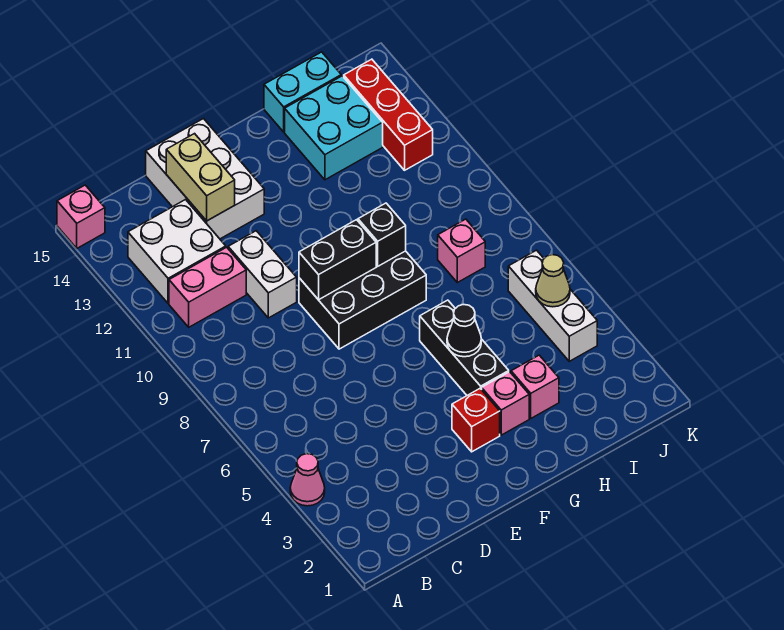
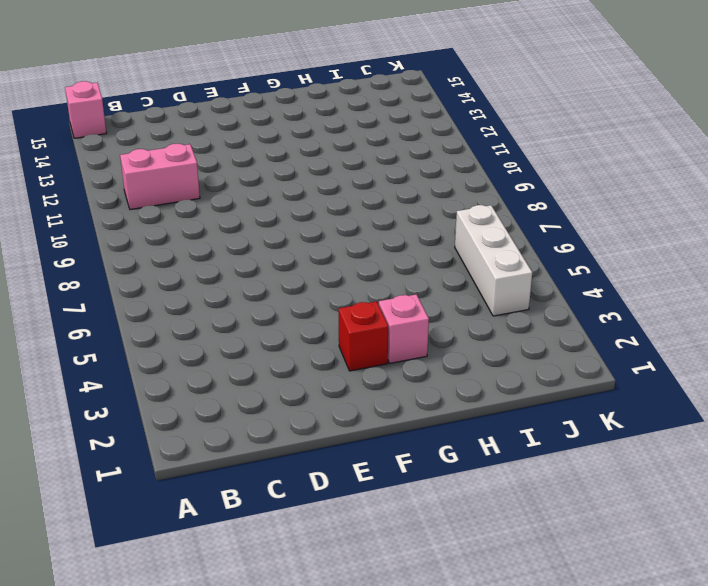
none -> pink 1x1 cone [290,454,325,506]
none -> white 2x2 brick [128,200,226,303]
none -> white 1x2 brick [228,231,297,318]

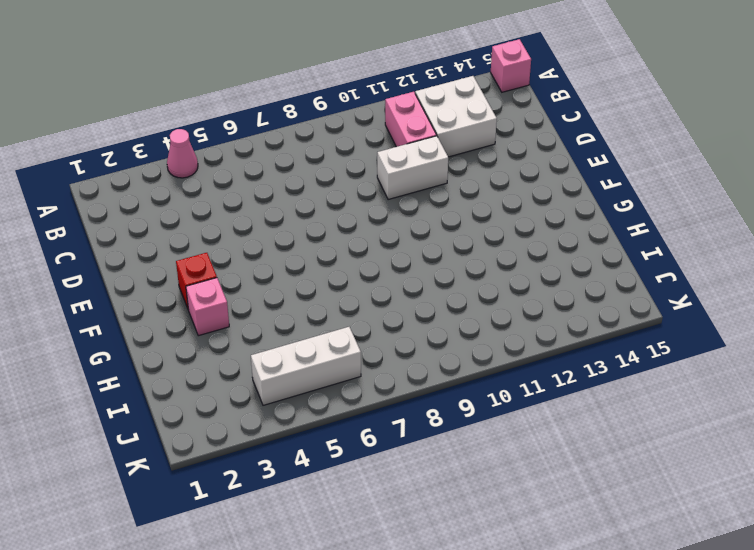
none -> white 2x3 brick [146,119,264,239]
none -> black 2x3 brick [299,251,426,349]
none -> black 1x3 brick [420,300,509,395]

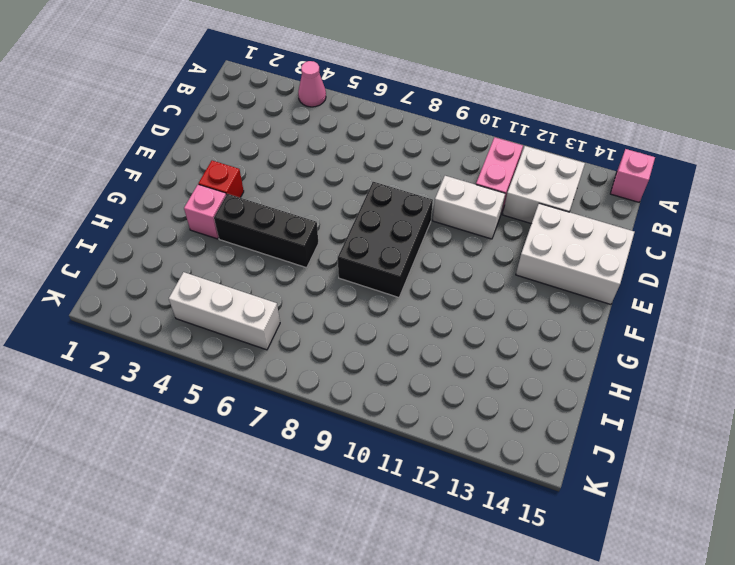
none -> pink 1x1 brick [511,355,559,418]
none -> cyan 2x2 brick [285,76,383,180]
none -> cyan 1x2 brick [264,52,341,132]

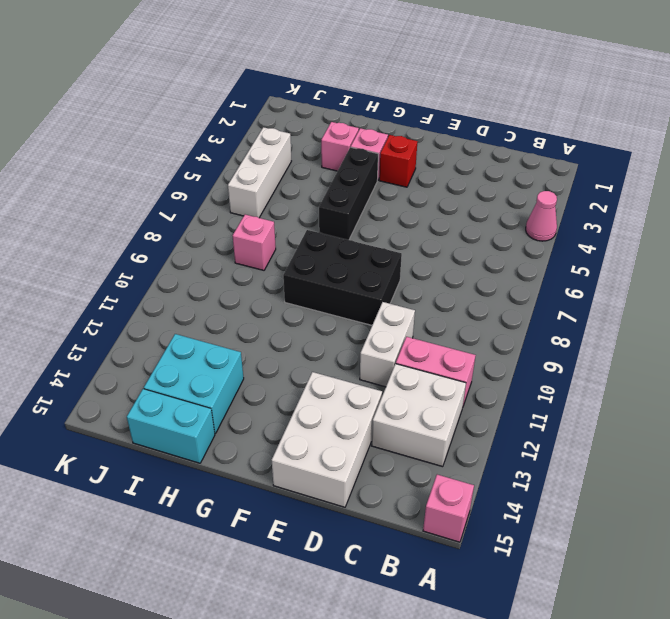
none -> red 1x3 brick [344,59,433,170]
none -> tan 1x2 brick [166,134,235,221]
none -> black 1x2 brick [299,220,376,300]

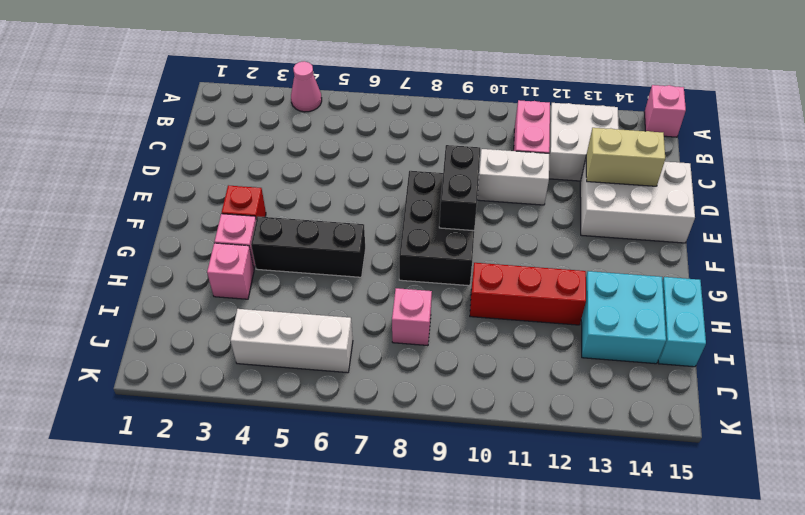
red 1x3 brick [470,263,586,325] -> red 1x3 brick moved to [344,59,433,170]
none -> black 1x1 cone [447,304,481,357]
none -> black 1x1 brick [358,203,406,266]
none -> tan 1x1 cone [536,255,570,307]

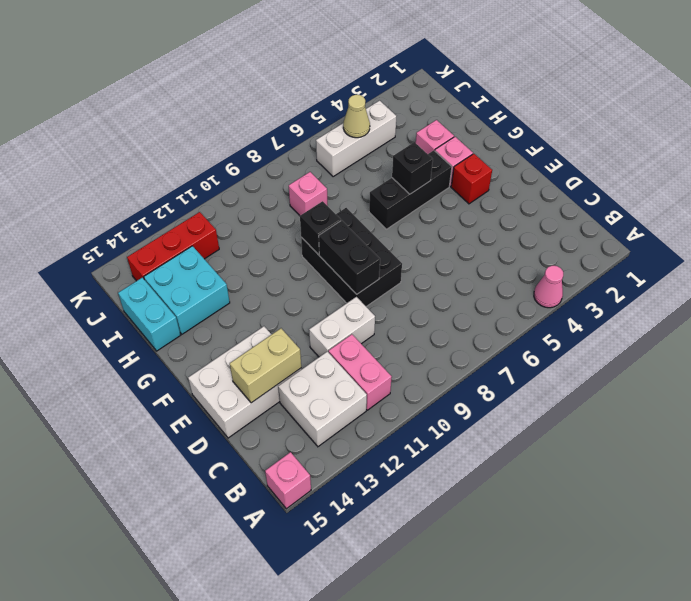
black 1x1 brick [392,142,433,194] -> black 1x1 cone [447,304,481,357]

